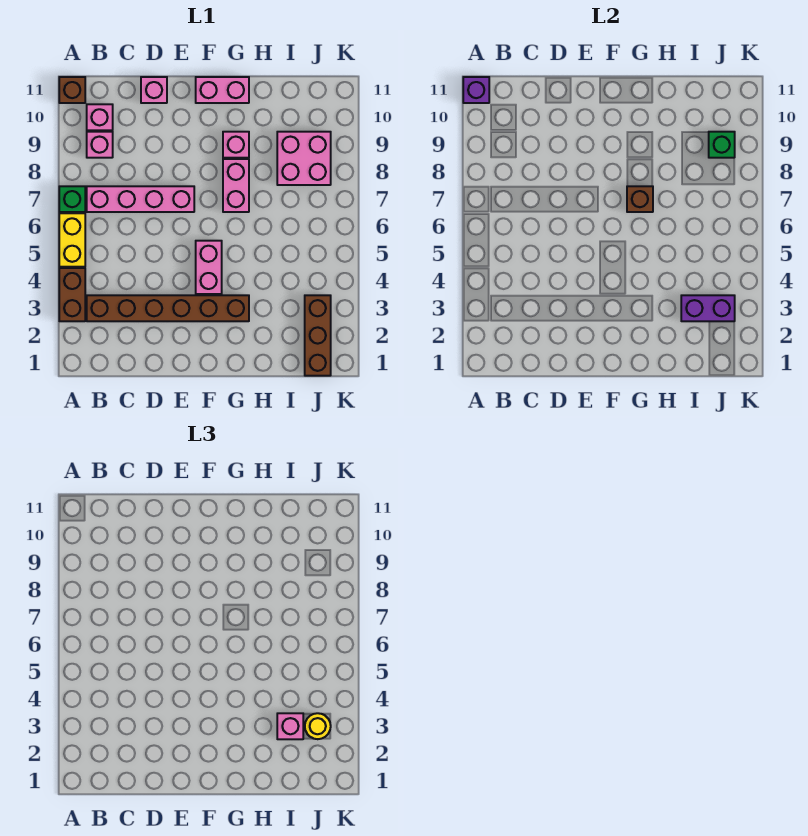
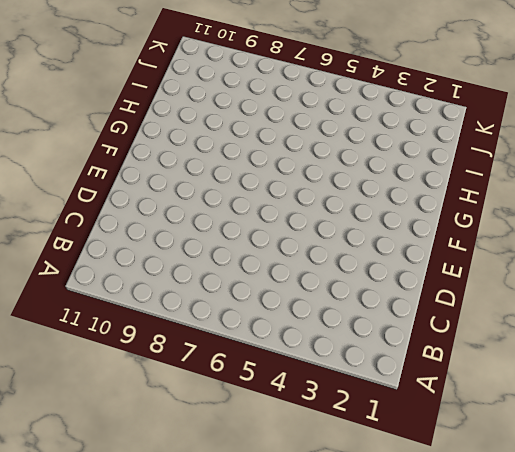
none -> brown 1x2 brick [59,268,85,321]
none -> yellow 1x2 brick [59,213,85,267]
none -> green 1x1 brick [59,186,85,212]

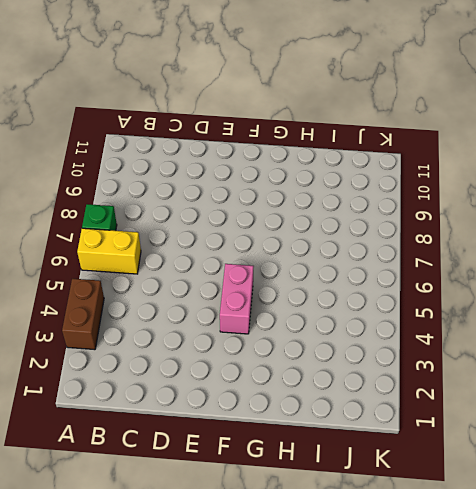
yellow 1x2 brick [77,228,141,274] -> yellow 1x2 brick turned to [59,213,85,267]
none -> brown 1x1 brick [59,77,85,103]
none -> brown 1x6 brick [87,295,249,321]
none -> pink 1x4 brick [87,186,194,212]

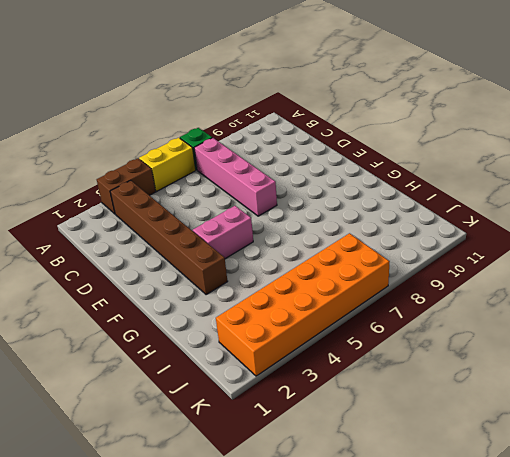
orange 2x6 brick [216,233,390,376] -> brown 1x3 brick [305,295,331,376]
none -> brown 1x1 brick [59,77,85,103]
none -> pink 1x1 brick [87,132,113,158]
none -> pink 1x1 brick [87,104,113,130]

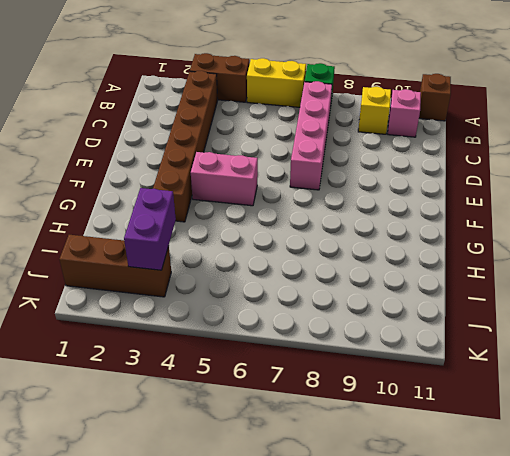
yellow 1x1 brick [358,87,391,134] -> pink 1x1 brick [87,132,113,158]
none -> pink 1x1 brick [141,77,167,103]
none -> pink 1x2 brick [196,77,249,103]
none -> pink 1x2 brick [223,159,249,212]

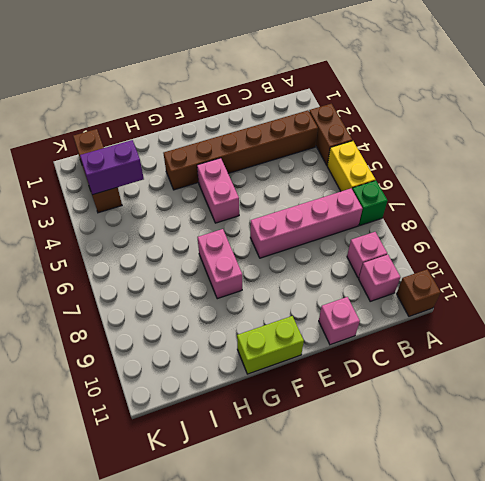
lime 1x2 brick [237,316,304,374] -> pink 1x2 brick [196,77,249,103]
none -> pink 1x1 brick [223,132,249,158]
none -> pink 2x2 brick [277,132,331,185]
none -> purple 1x1 brick [463,77,489,103]

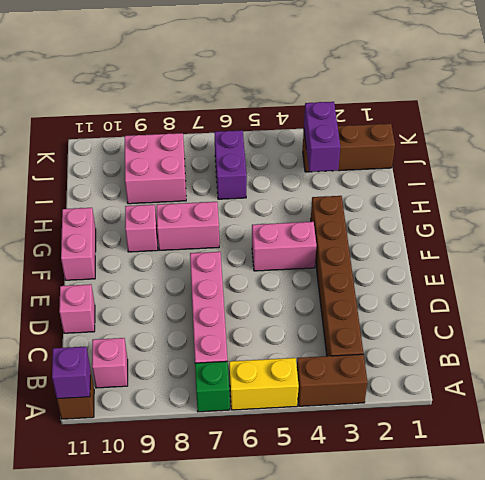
purple 1x2 brick [214,130,247,199] -> none
none -> pink 1x1 brick [87,132,113,158]
none -> brown 1x1 brick [627,186,653,212]
none -> green 1x1 brick [709,132,735,158]

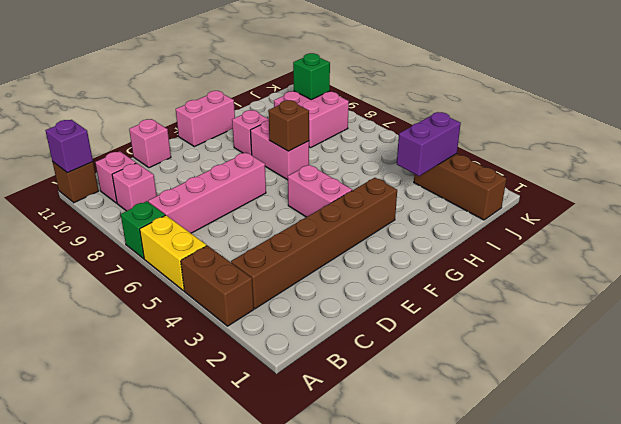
none -> pink 1x1 brick [277,713,303,739]
none -> yellow 1x1 round brick [305,713,331,739]

